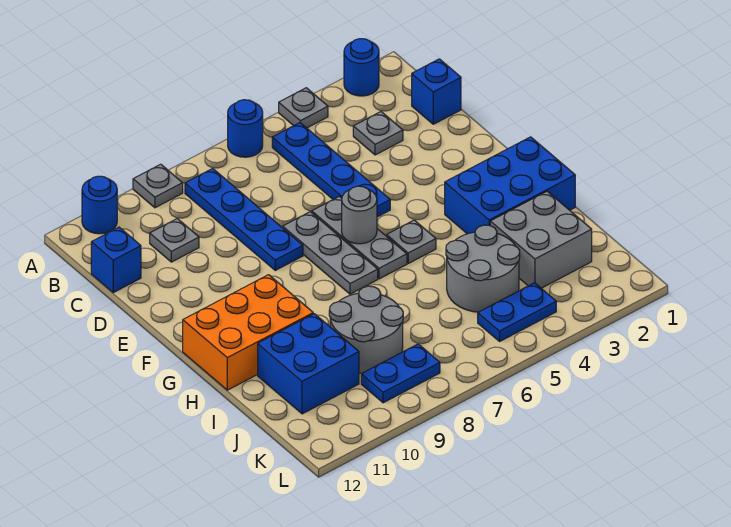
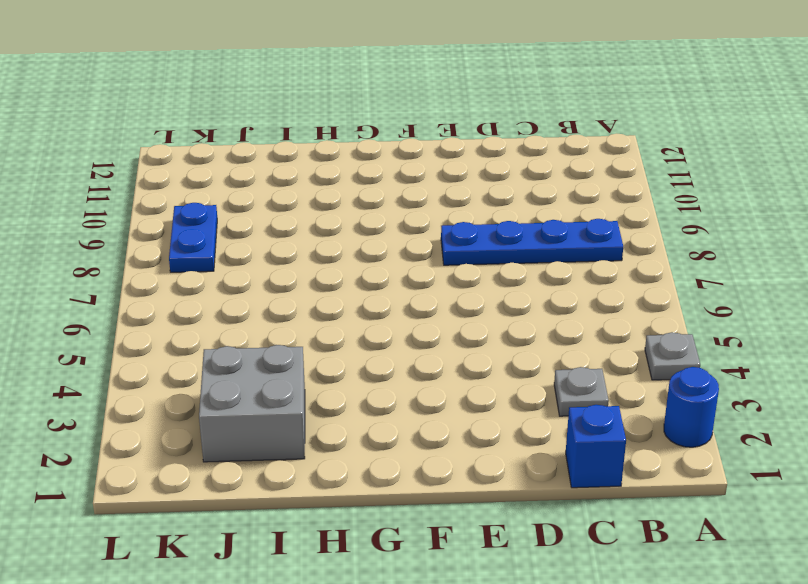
none -> blue 1x1 round brick [228,100,263,157]
none -> grey 1x1 plate [133,164,183,208]
none -> blue 1x1 round brick [82,176,117,234]

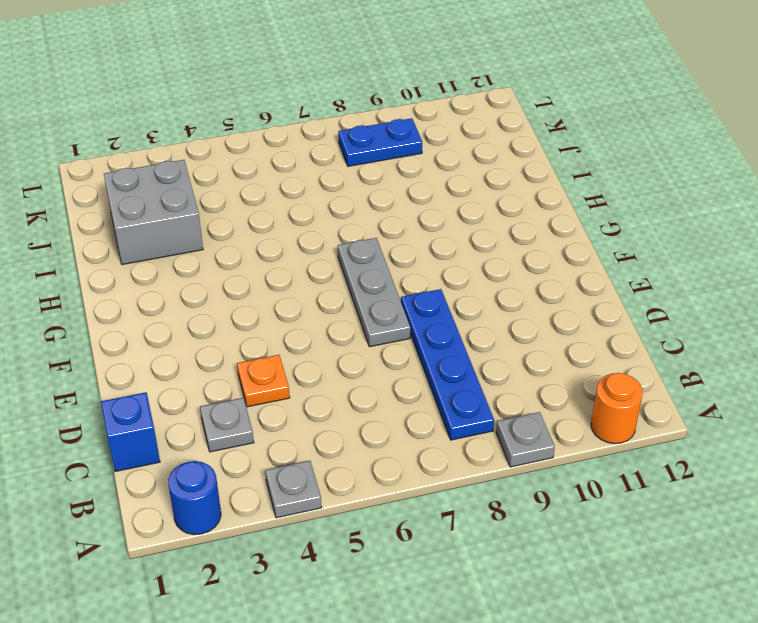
orange 1x1 round brick [591,373,643,444] -> blue 1x1 round brick [82,176,117,234]
orange 1x1 plate [237,355,290,407] -> none
none -> blue 1x1 round brick [228,100,263,157]
none -> blue 1x4 plate [272,123,390,217]
none -> grey 1x1 plate [150,219,199,262]

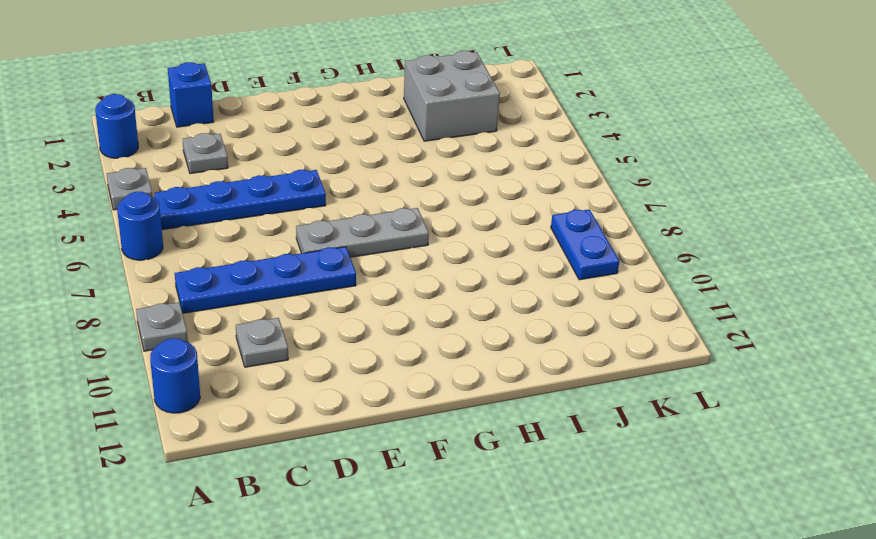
none -> blue 1x1 brick [91,227,141,293]
none -> grey 1x3 plate [312,196,407,279]
none -> blue 2x3 brick [445,137,575,234]

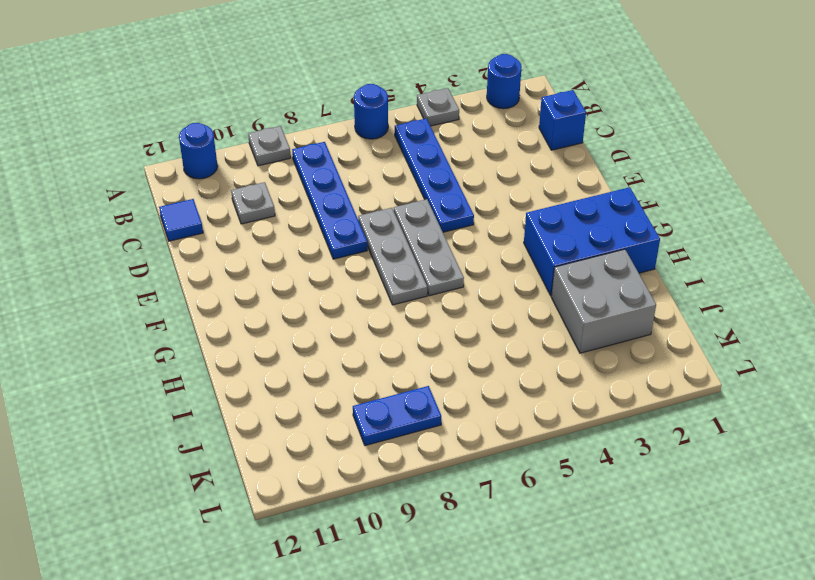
blue 1x1 tile [159,199,203,241] -> blue 1x1 brick [91,227,141,293]
none -> grey 1x1 plate [353,112,403,155]
none -> grey 1x1 plate [387,220,436,263]
none -> orange 2x3 brick [183,275,313,390]

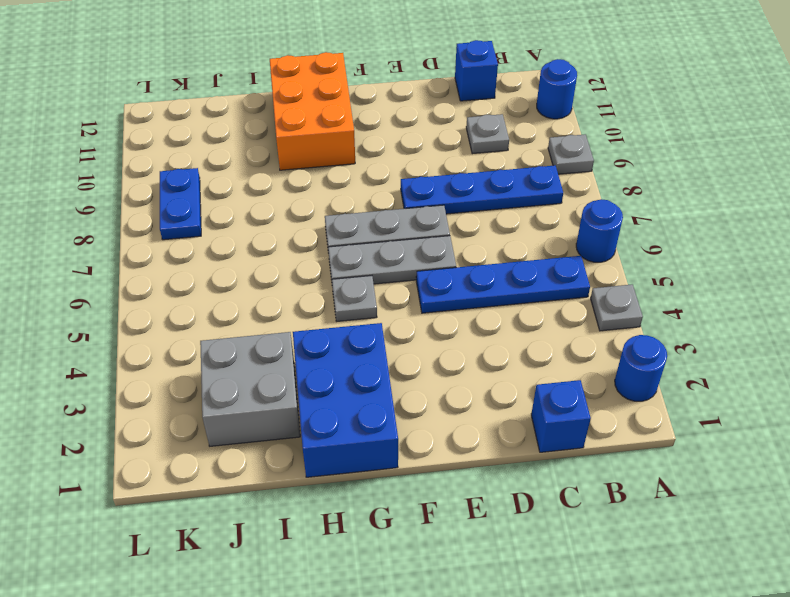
none -> grey 1x1 plate [353,112,403,155]
none -> grey 2x2 round brick [446,225,520,312]
none -> grey 2x2 round brick [329,286,403,373]

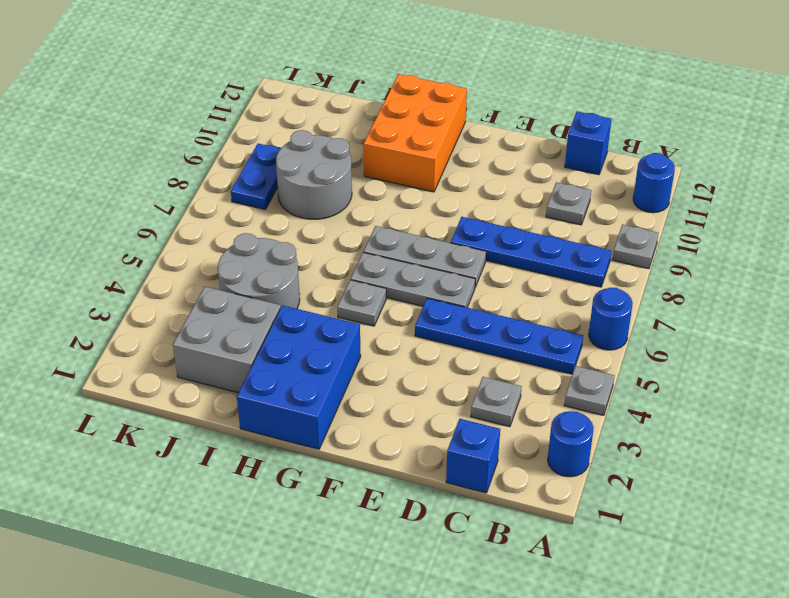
none -> blue 2x2 brick [258,314,359,414]
none -> blue 1x2 plate [478,283,556,341]
none -> grey 1x1 round brick [342,186,377,244]

